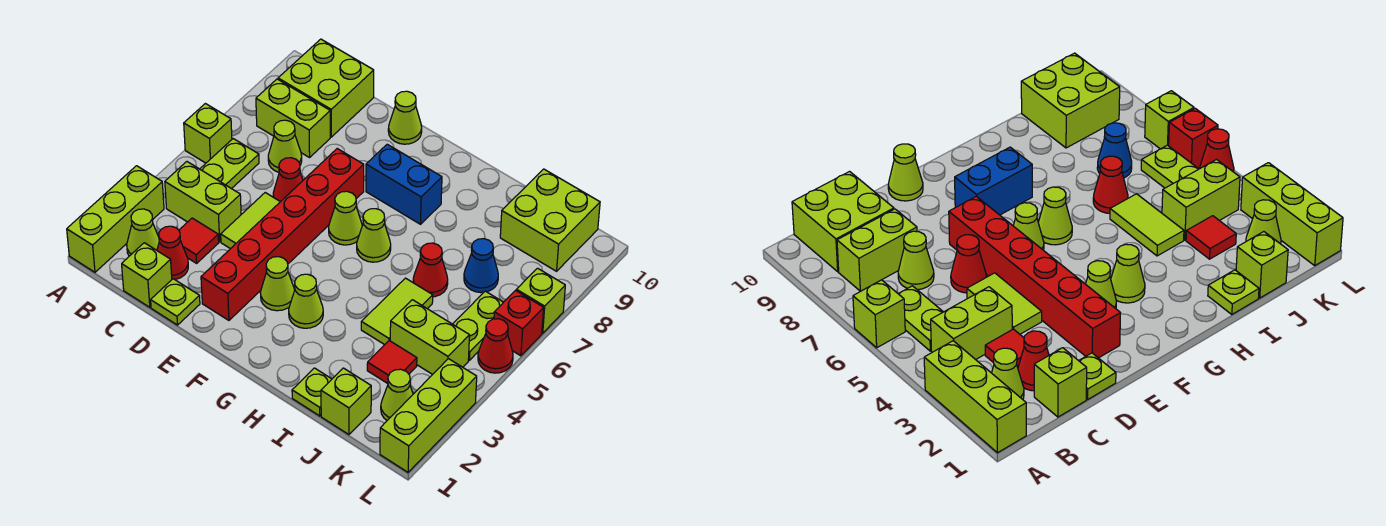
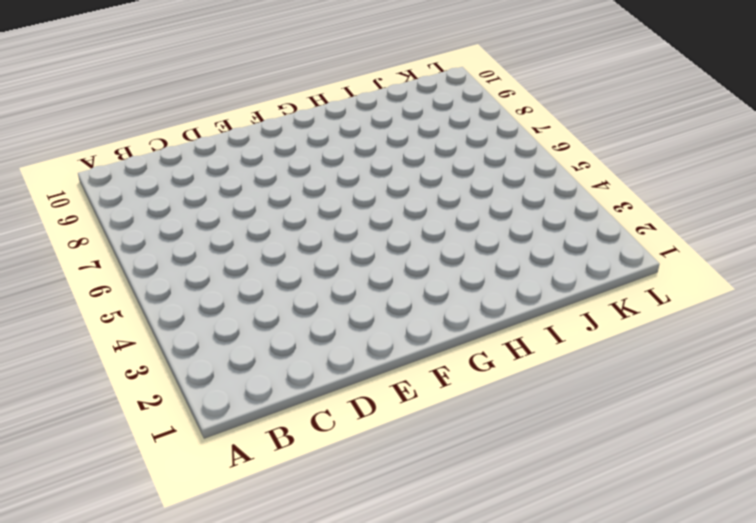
none -> lime 1x3 brick [67,166,164,272]
none -> lime 1x1 brick [184,104,232,163]
none -> lime 1x1 cone [127,209,159,256]
none -> lime 1x2 brick [165,162,241,242]

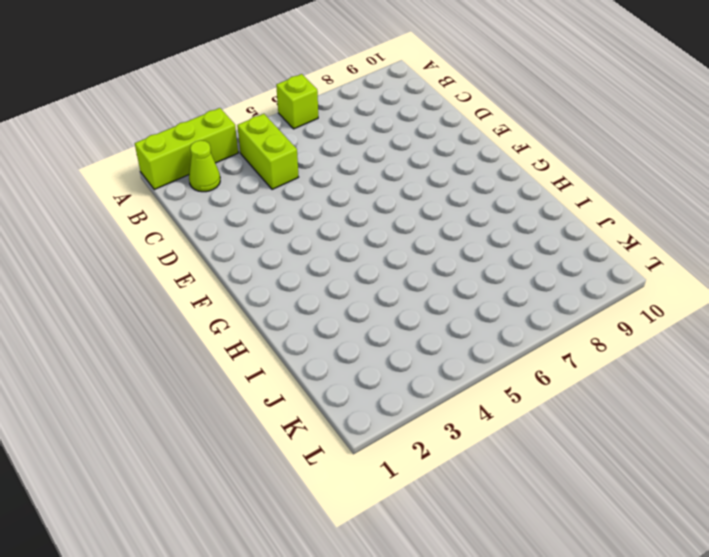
none -> lime 1x2 plate [200,139,259,189]
none -> lime 1x2 brick [256,79,330,158]
none -> lime 2x2 brick [278,39,374,137]
none -> lime 1x1 brick [122,243,172,307]

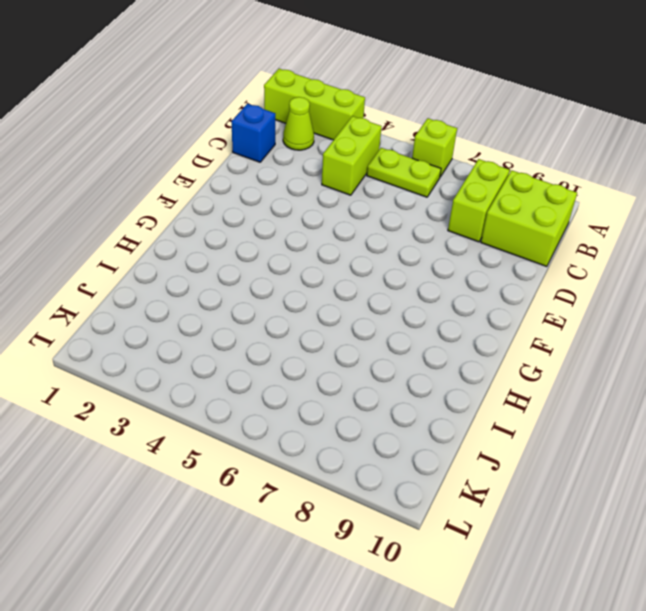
blue 1x1 brick [231,104,275,162] -> lime 1x1 brick [122,243,172,307]
none -> red 1x1 cone [157,226,188,280]
none -> red 1x1 tile [179,218,219,263]
none -> lime 1x1 cone [268,120,302,172]
none -> lime 1x1 plate [151,279,200,325]

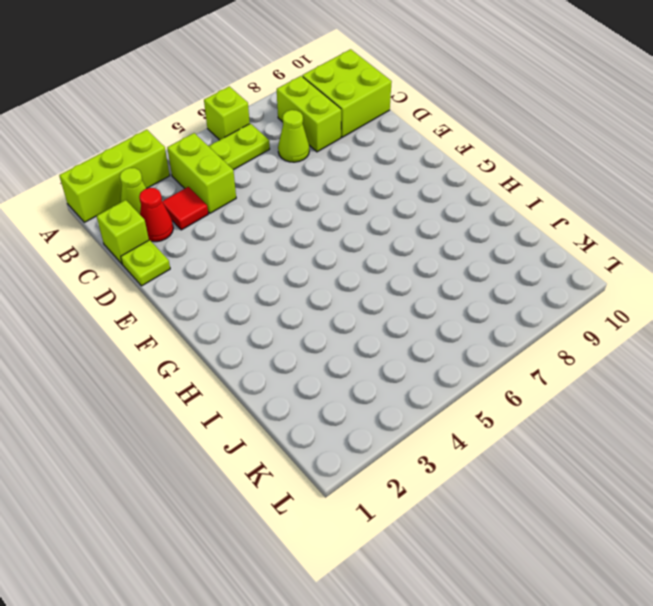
none -> lime 1x2 tile [221,193,280,249]
none -> red 1x1 cone [273,158,303,202]
none -> red 1x6 brick [201,149,364,320]
none -> lime 1x1 cone [388,91,422,144]

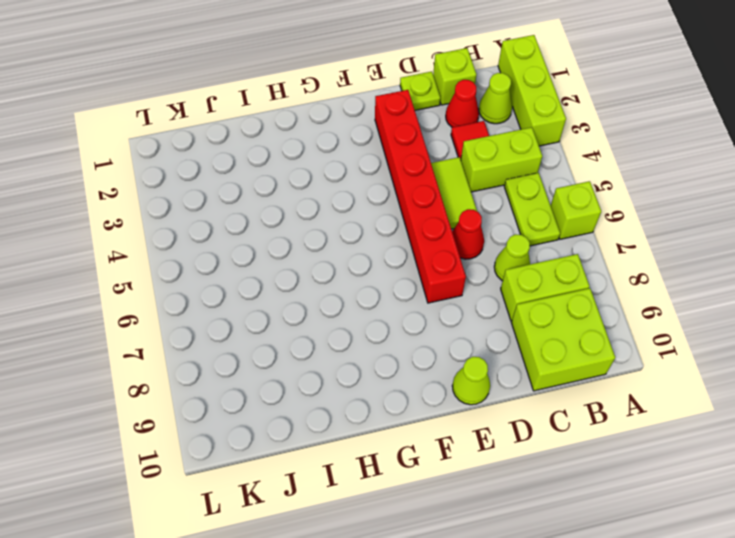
none -> lime 1x1 cone [260,257,295,311]
none -> lime 1x1 cone [329,191,362,245]
none -> blue 1x2 brick [366,144,442,224]
none -> lime 1x1 cone [289,274,323,328]

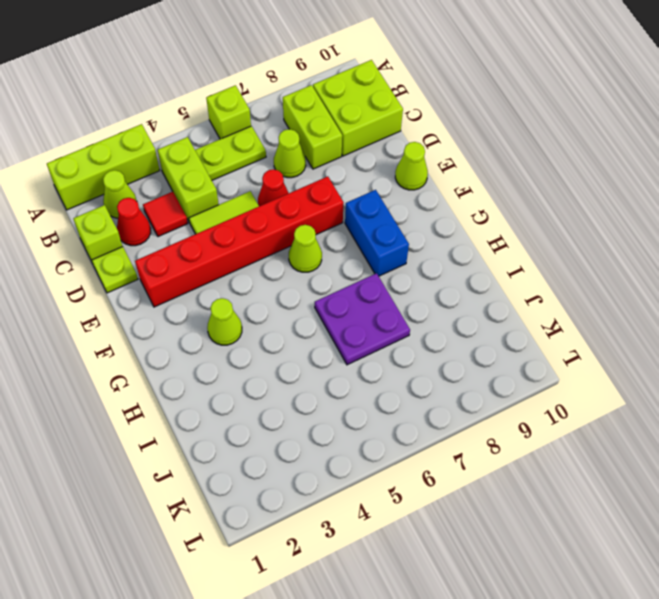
purple 2x2 plate [315,273,410,365] -> red 1x1 cone [413,243,448,297]
none -> lime 1x1 cone [260,257,295,311]
none -> lime 1x1 cone [357,209,391,262]
none -> lime 1x1 plate [292,368,332,416]
none -> lime 1x2 tile [361,278,433,345]

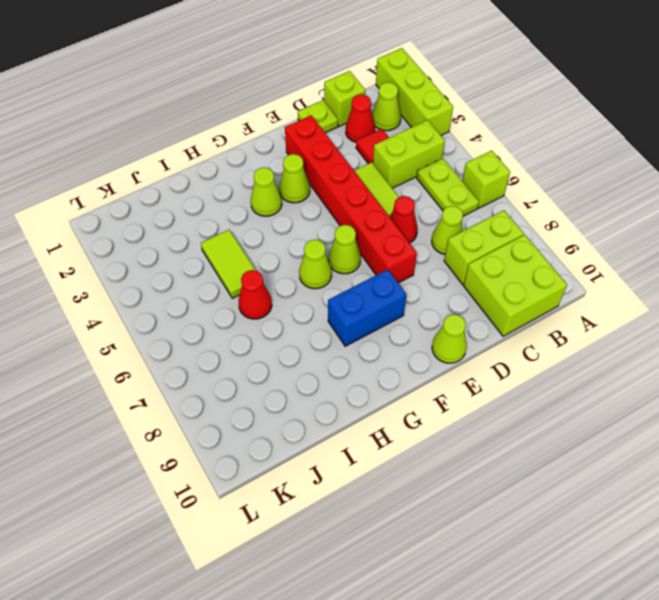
none -> lime 1x1 plate [292,368,332,416]
none -> lime 1x1 brick [321,368,371,435]
none -> red 1x1 tile [367,341,417,383]
none -> lime 1x2 brick [390,300,470,374]

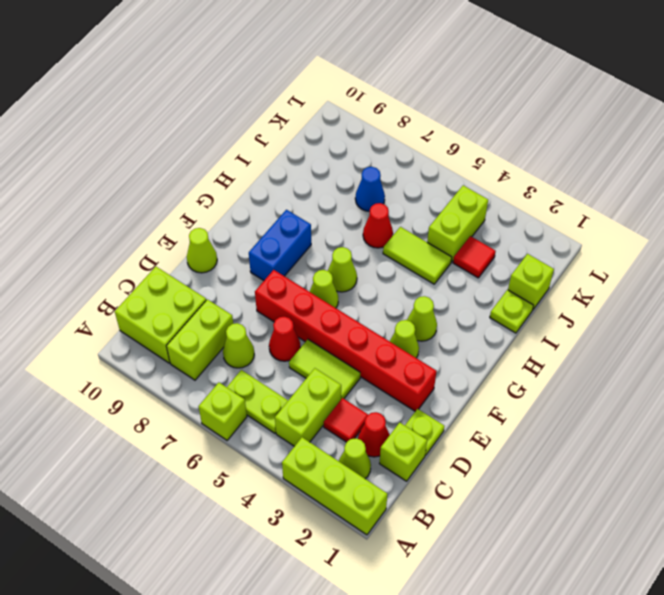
none -> lime 2x2 brick [500,169,600,271]
none -> lime 1x1 cone [381,369,413,420]
none -> lime 1x2 plate [453,291,503,360]
none -> lime 1x3 brick [380,359,477,472]

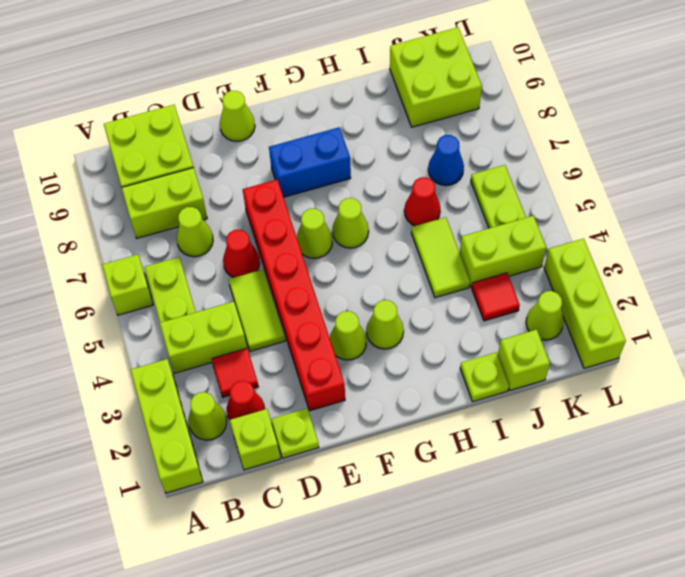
none -> red 1x1 cone [478,319,513,373]
none -> red 1x1 brick [494,291,544,356]
none -> lime 1x1 brick [516,268,565,333]

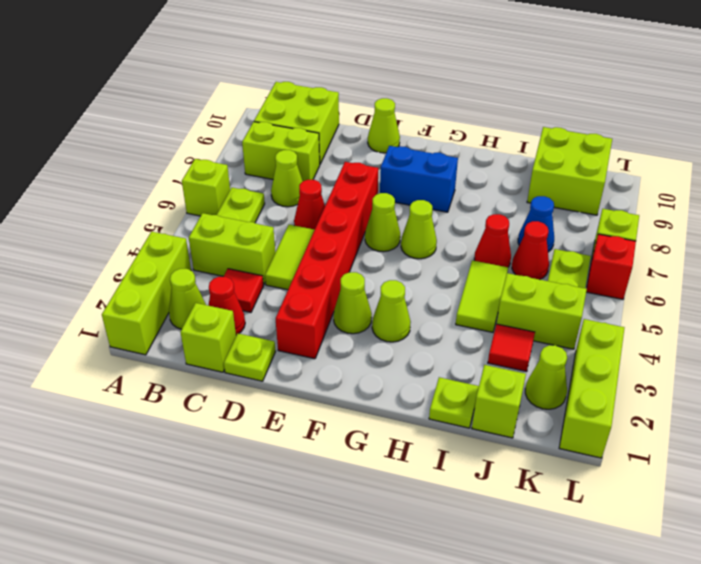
red 1x1 cone [512,221,549,280] -> red 1x1 cone moved to [478,319,513,373]

